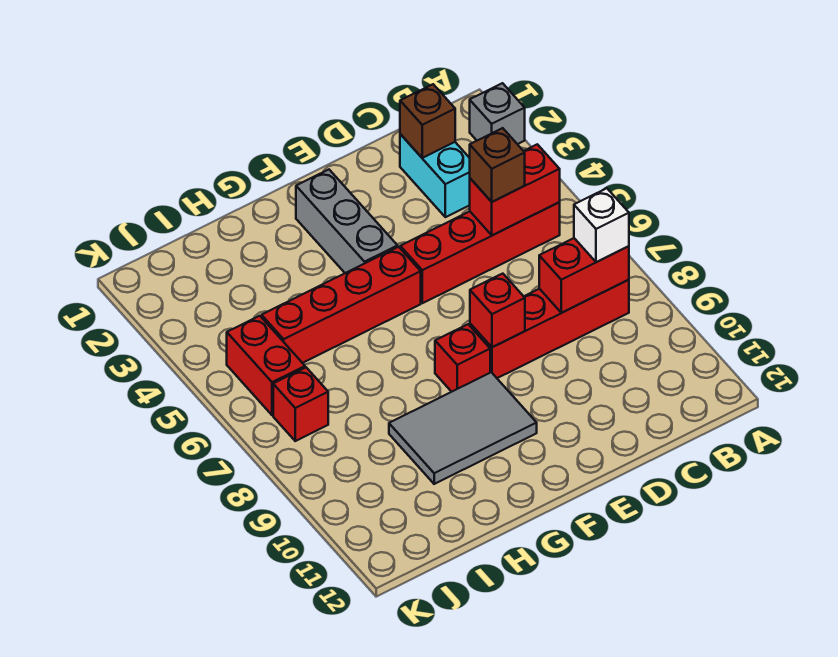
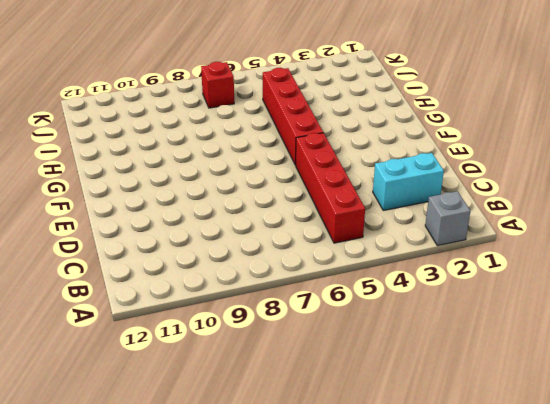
none -> red 1x4 brick [470,280,629,378]
none -> grey 1x3 brick [296,170,398,273]
none -> red 1x1 brick [435,324,490,392]

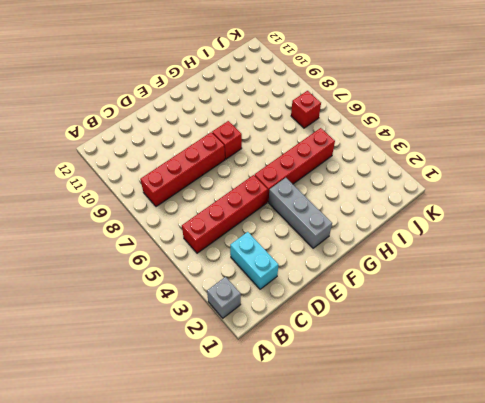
none -> grey 2x3 tile [389,372,537,484]
none -> red 1x2 brick [227,316,305,415]
none -> red 1x2 brick [470,144,560,235]

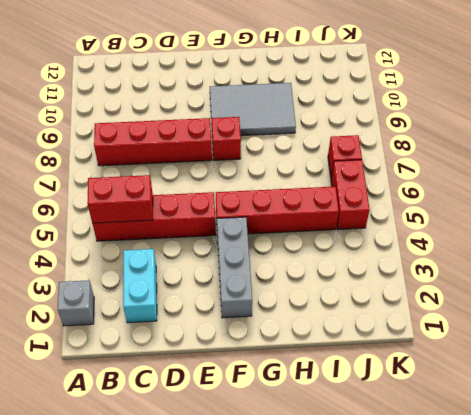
none -> red 1x2 brick [539,238,629,313]
none -> brown 1x1 brick [400,84,455,158]
none -> red 1x1 brick [470,274,525,347]

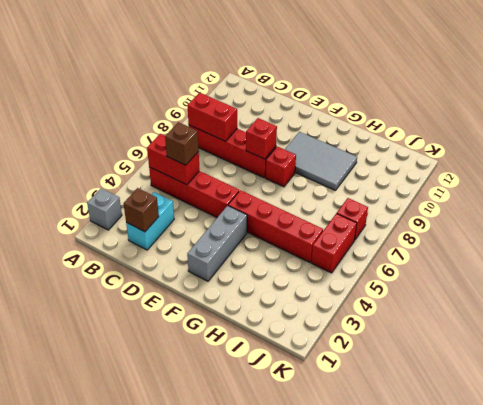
none -> white 1x1 brick [574,188,629,262]

